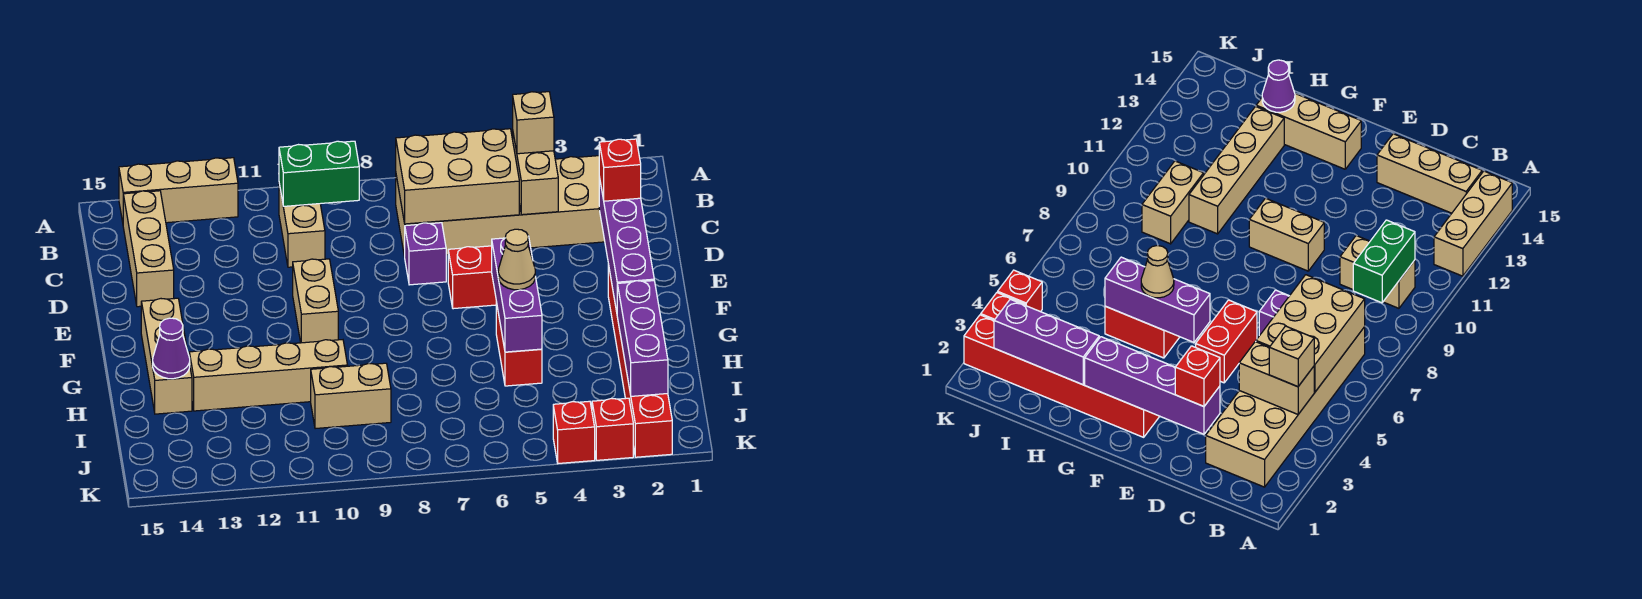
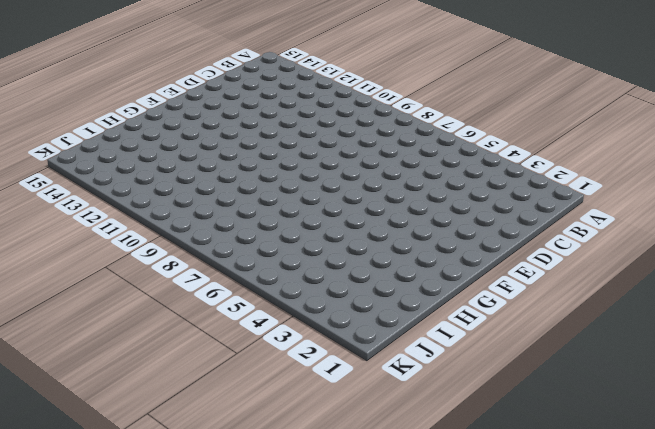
none -> tan 1x3 brick [119,158,238,223]
none -> tan 2x6 brick [396,156,605,257]
none -> tan 1x2 brick [279,184,325,267]

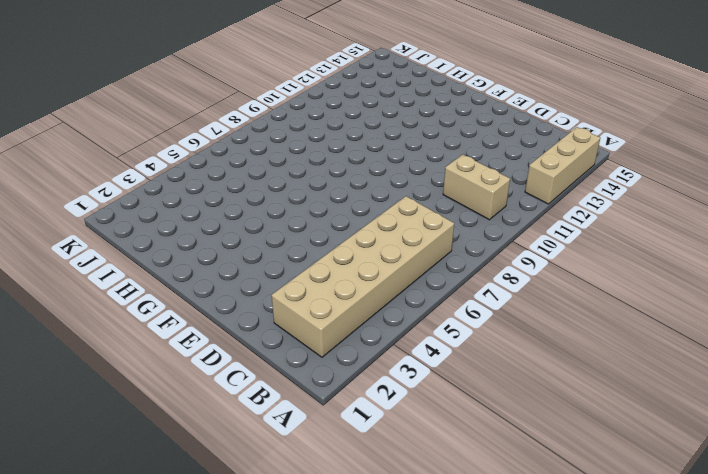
none -> tan 1x3 brick [123,191,174,307]
none -> purple 1x1 brick [405,223,446,285]
none -> red 1x2 brick [448,246,496,309]

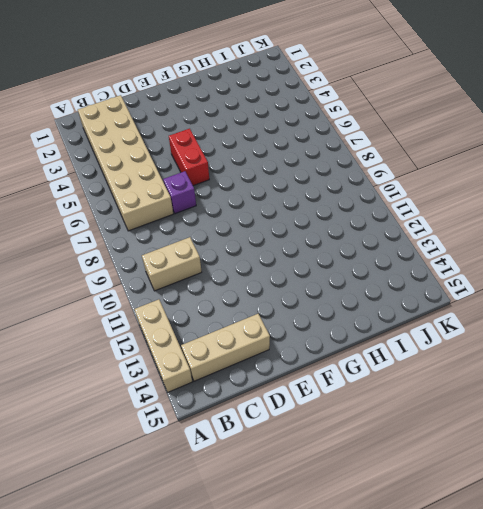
none -> tan 1x2 brick [293,259,338,343]
none -> red 1x6 brick [608,264,672,457]
none -> tan 1x3 brick [141,298,192,414]

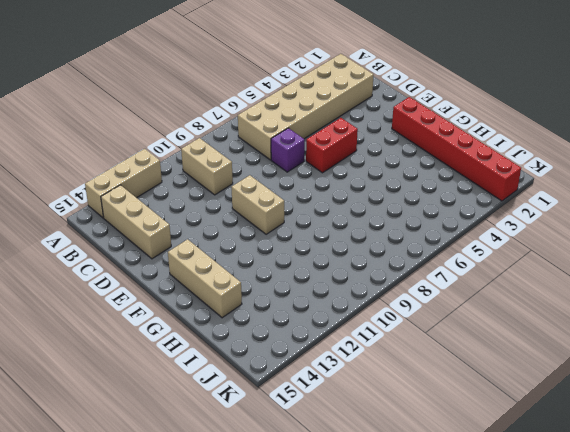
none -> red 1x2 brick [496,302,542,386]
none -> tan 1x4 brick [189,340,348,411]
none -> tan 1x2 brick [311,363,391,429]

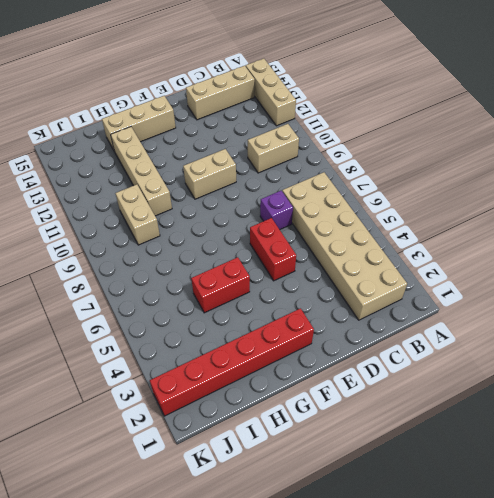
none -> red 1x1 brick [592,398,633,460]
none -> red 1x1 brick [553,401,595,463]
none -> tan 1x2 brick [513,134,558,215]

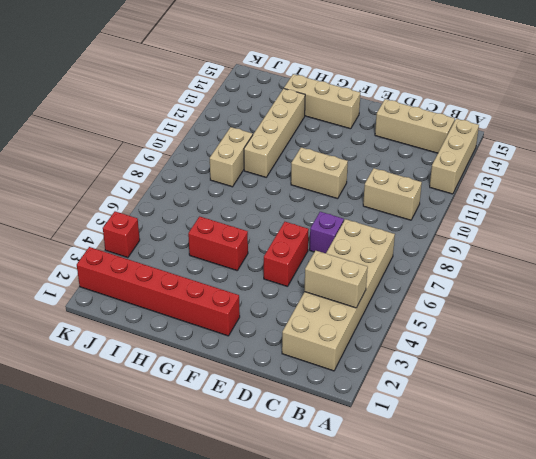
none -> red 1x1 brick [592,398,633,460]
none -> tan 2x3 brick [396,129,519,224]
none -> green 1x2 brick [279,141,359,206]

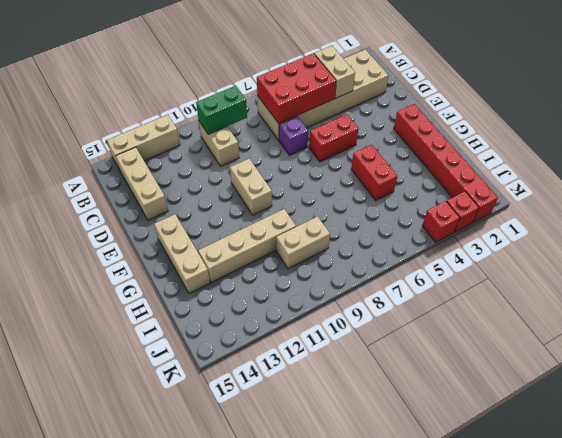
red 2x3 brick [257,53,336,123] -> tan 2x3 brick [396,129,519,224]
none -> purple 1x4 brick [599,177,654,312]
none -> purple 1x3 brick [492,238,542,352]
none -> purple 1x3 brick [617,281,668,396]

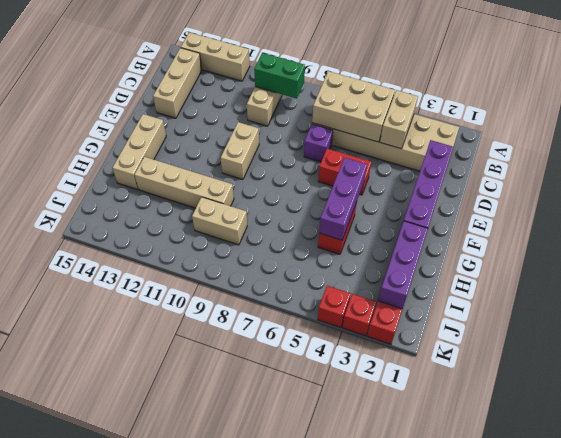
none -> purple 1x1 cone [153,318,190,379]
none -> tan 1x1 brick [513,92,554,154]
none -> red 1x1 brick [599,139,641,201]

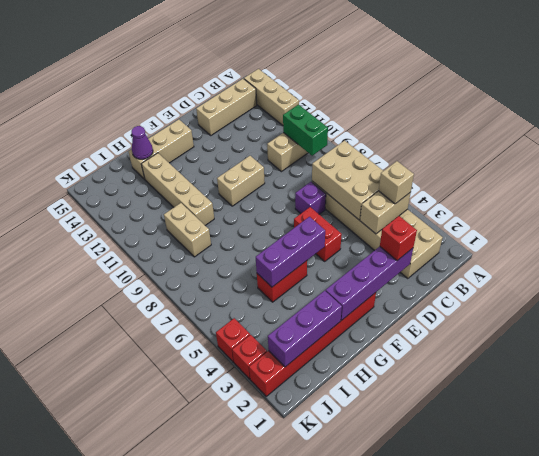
none -> tan 1x1 cone [498,229,535,290]

